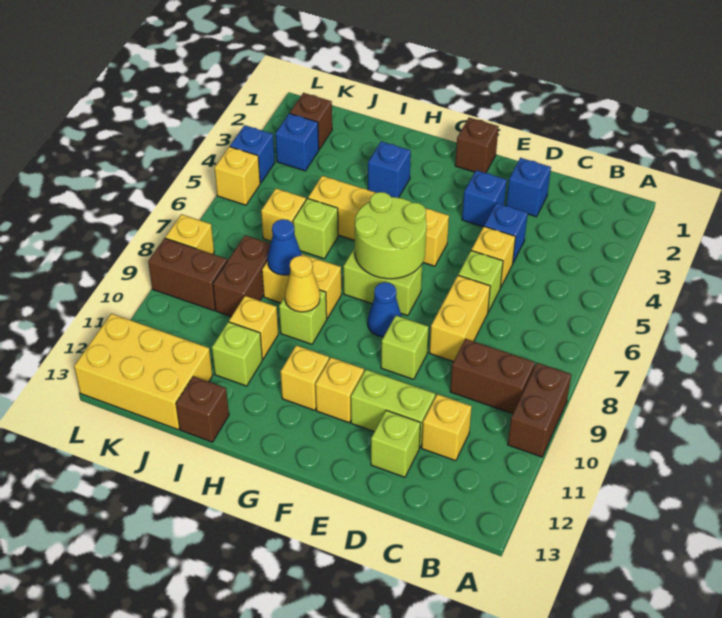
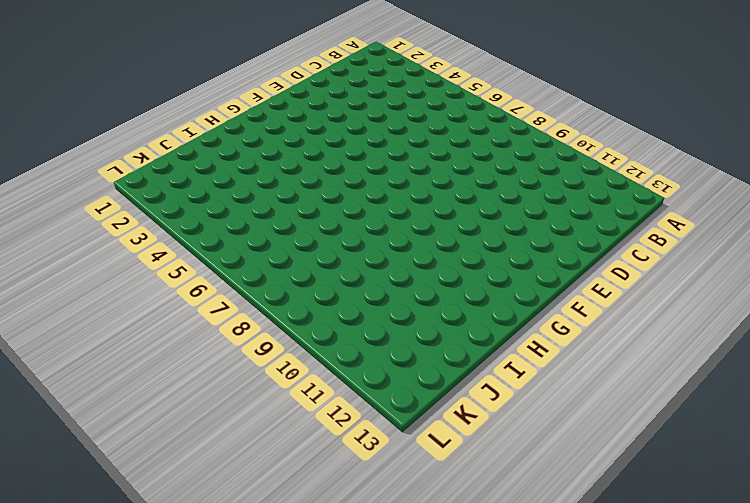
none -> brown 1x2 brick [508,363,571,457]
none -> brown 1x2 brick [450,339,535,414]
none -> yellow 1x1 brick [422,394,472,461]
none -> blue 1x1 brick [506,158,551,217]

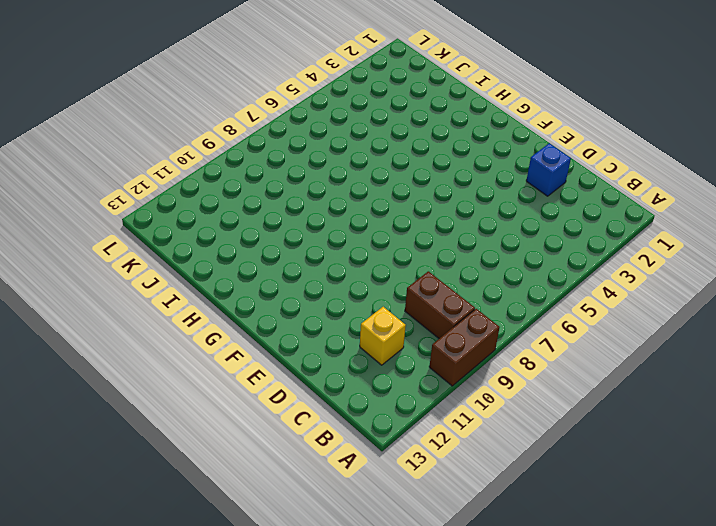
none -> blue 1x1 brick [484,203,528,262]
none -> yellow 1x1 brick [471,227,516,288]
none -> lime 1x1 brick [458,251,503,312]
none -> yellow 1x2 brick [429,275,490,362]

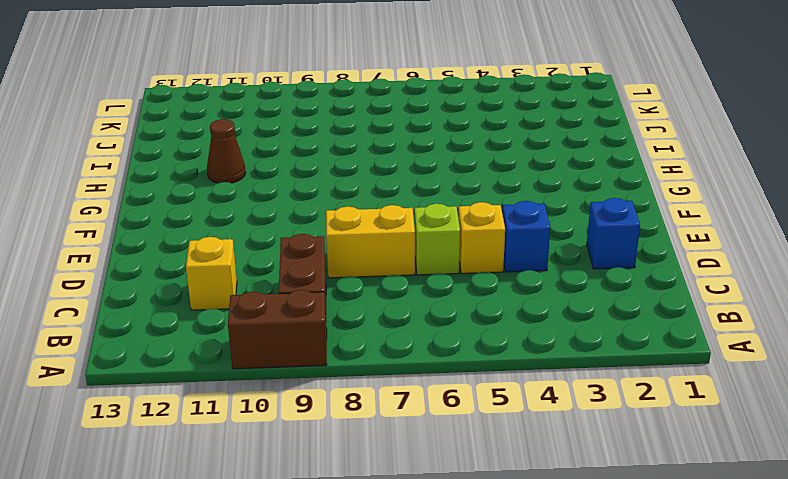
brown 1x1 cone [207,119,246,183] -> none
none -> lime 1x2 brick [351,370,435,448]
none -> lime 1x1 brick [371,410,421,477]
none -> blue 1x1 brick [462,170,507,227]
none -> lime 1x1 brick [381,316,429,379]

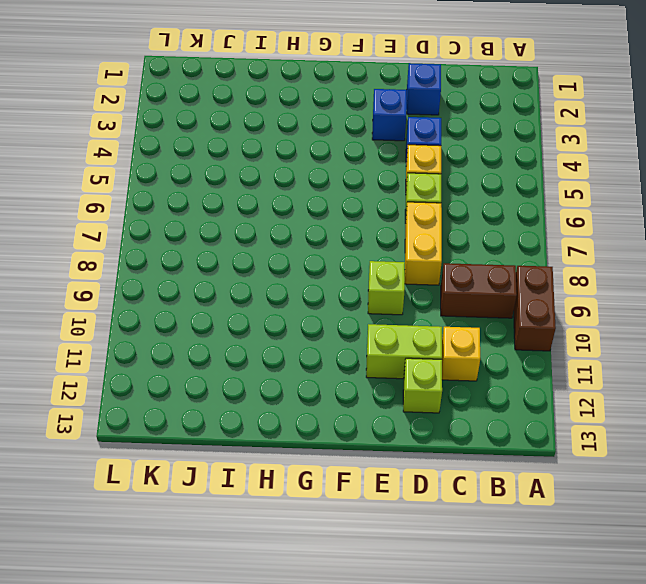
none -> brown 1x1 brick [455,118,499,173]
none -> yellow 1x4 brick [308,176,449,266]
none -> lime 1x2 brick [343,248,422,316]
none -> blue 1x1 cone [368,282,402,337]

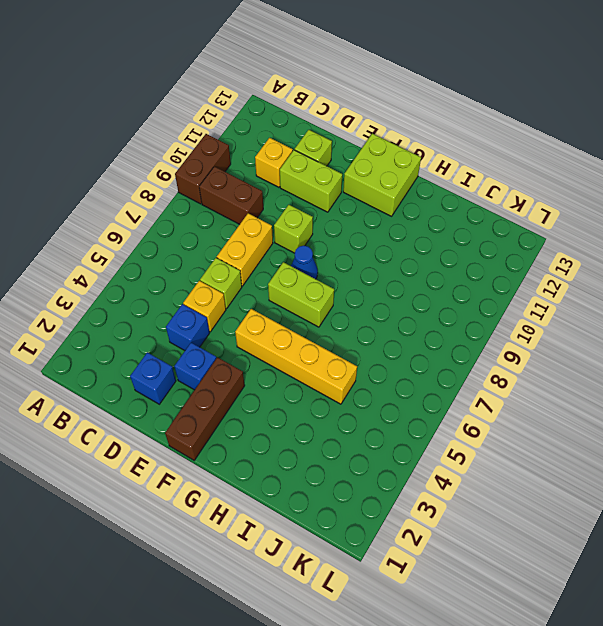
brown 1x3 brick [165,357,245,460] -> brown 1x1 brick [455,118,499,173]
lime 2x2 brick [343,134,421,216] -> none
none -> yellow 1x1 brick [315,357,364,423]
none -> yellow 1x1 brick [281,345,329,410]
none -> blue 1x1 brick [368,141,411,198]
none -> yellow 1x2 brick [262,254,341,318]

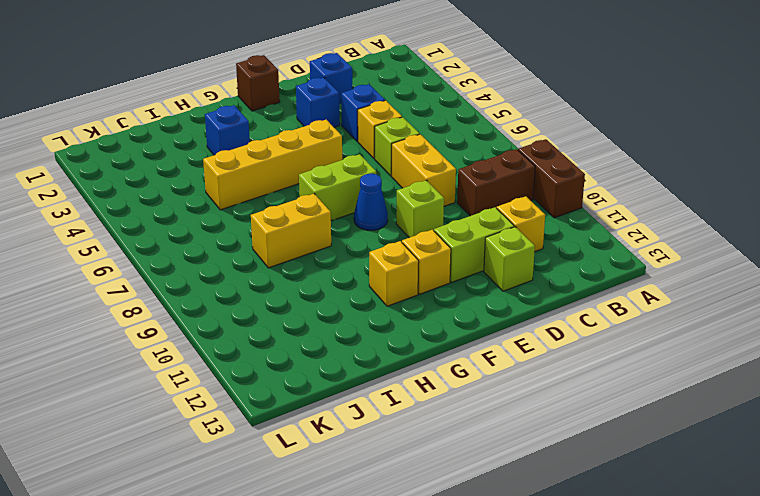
none -> lime 1x1 brick [279,290,327,344]
none -> lime 1x1 brick [293,198,338,259]
none -> yellow 1x1 brick [229,296,278,359]
none -> lime 1x1 brick [212,322,262,386]

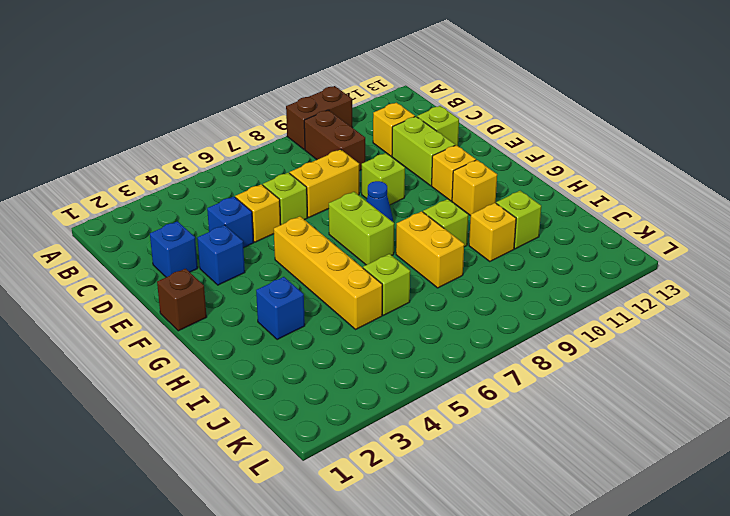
none -> brown 1x1 brick [176,376,229,442]
none -> yellow 1x1 brick [261,188,306,241]
none -> brown 1x2 brick [213,235,270,317]
none -> yellow 2x3 brick [74,314,213,429]

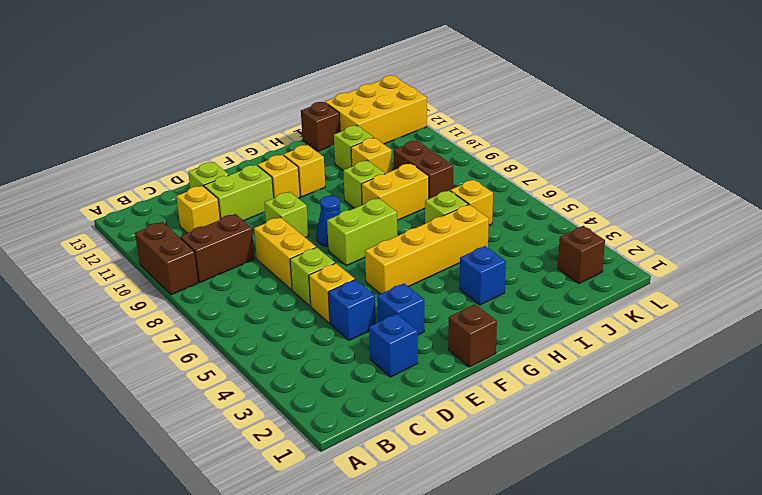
none -> blue 1x1 brick [275,113,319,171]
none -> brown 1x2 brick [148,238,227,311]
none -> blue 1x1 brick [230,125,275,183]
none -> yellow 1x1 brick [215,147,260,205]

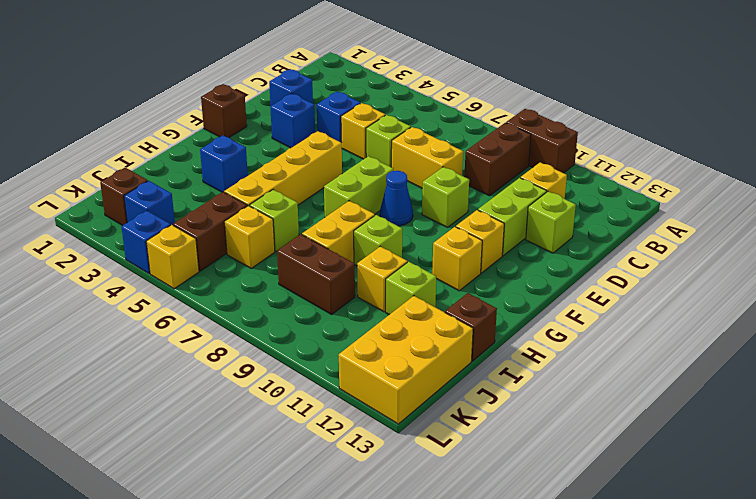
brown 1x2 brick [173,192,247,271] -> brown 1x2 brick moved to [148,238,227,311]
none -> yellow 1x1 brick [165,214,214,254]
none -> lime 2x2 round brick [355,192,426,279]
none -> yellow 1x1 cone [285,256,320,312]
none -> blue 1x1 cone [268,219,302,275]

